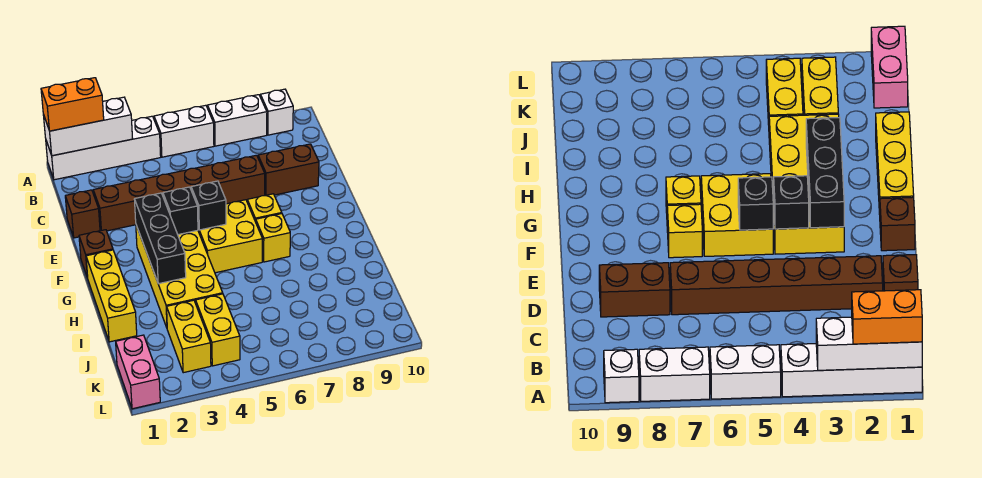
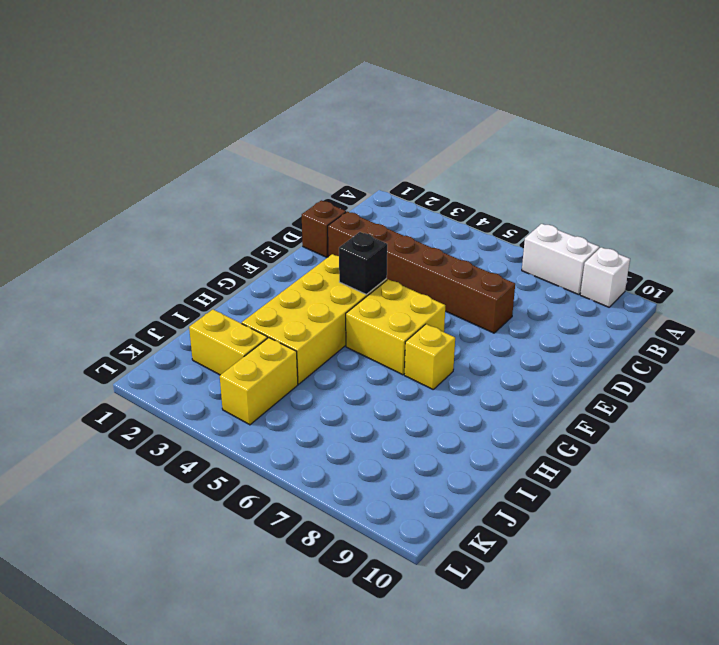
yellow 1x2 brick [189,310,268,375] -> yellow 1x2 brick turned to [167,300,211,373]
none -> white 1x4 brick [46,116,161,180]
none -> white 1x2 brick [154,105,214,157]
none -> brown 1x2 brick [258,144,319,195]

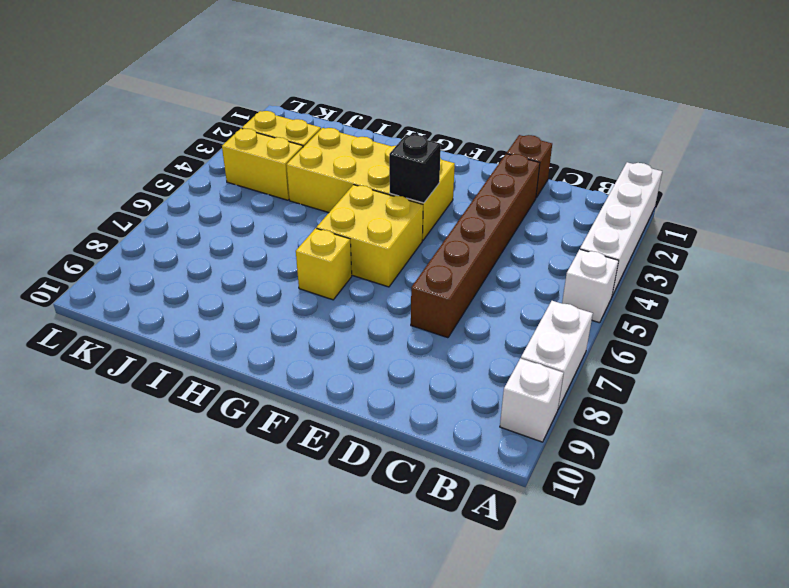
white 1x1 brick [562,249,619,323] -> white 1x2 brick [154,105,214,157]
none -> brown 1x2 brick [258,144,319,195]
none -> brown 1x1 brick [79,230,113,278]
none -> yellow 1x1 brick [247,194,282,222]

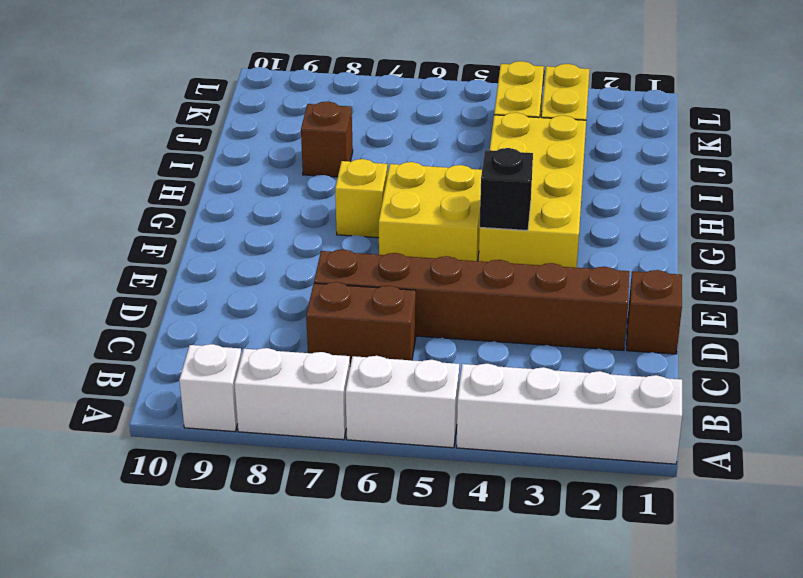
brown 1x2 brick [306,282,416,366] -> brown 1x2 brick moved to [258,144,319,195]
brown 1x1 brick [301,102,353,177] -> brown 1x1 brick moved to [79,230,113,278]
none -> yellow 1x1 brick [247,194,282,222]
none -> yellow 1x3 brick [86,250,137,342]
none -> pink 1x2 brick [116,335,160,409]

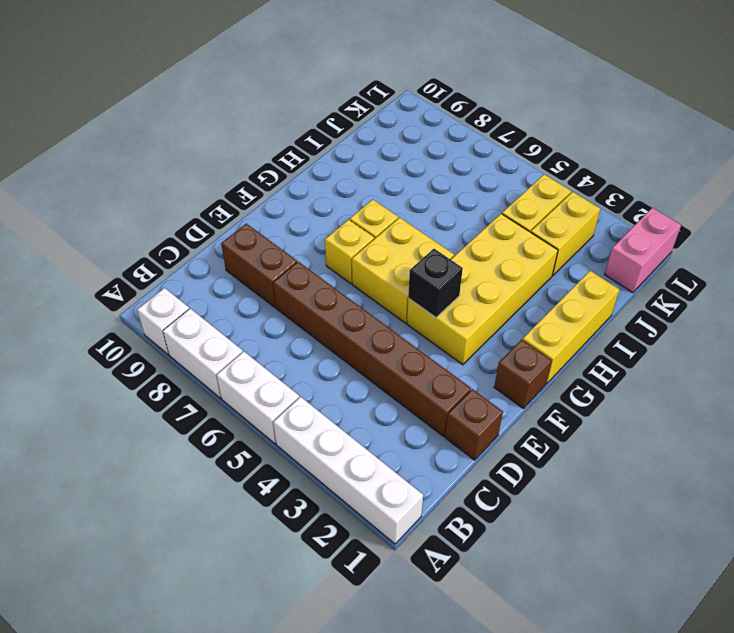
none -> white 1x3 brick [43,97,133,156]
none -> black 1x3 brick [135,193,186,284]
none -> black 1x1 brick [191,181,226,230]

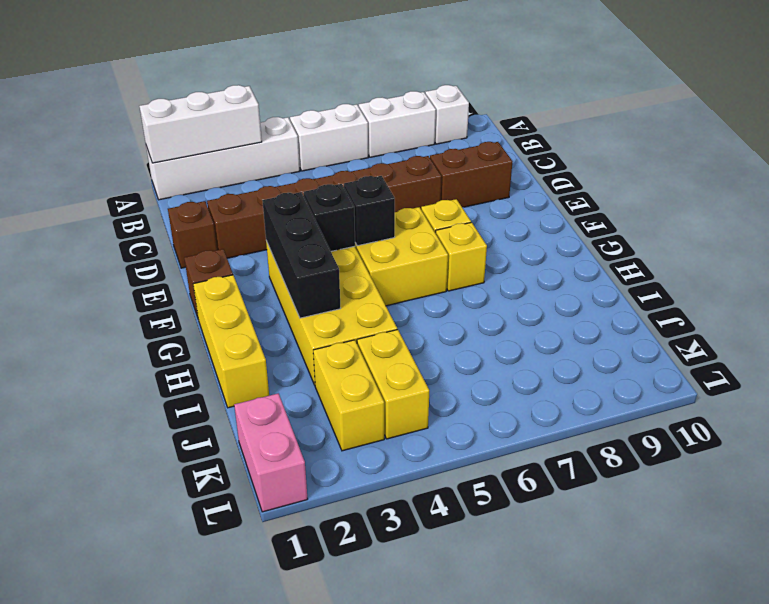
none -> orange 1x2 brick [41,78,104,131]

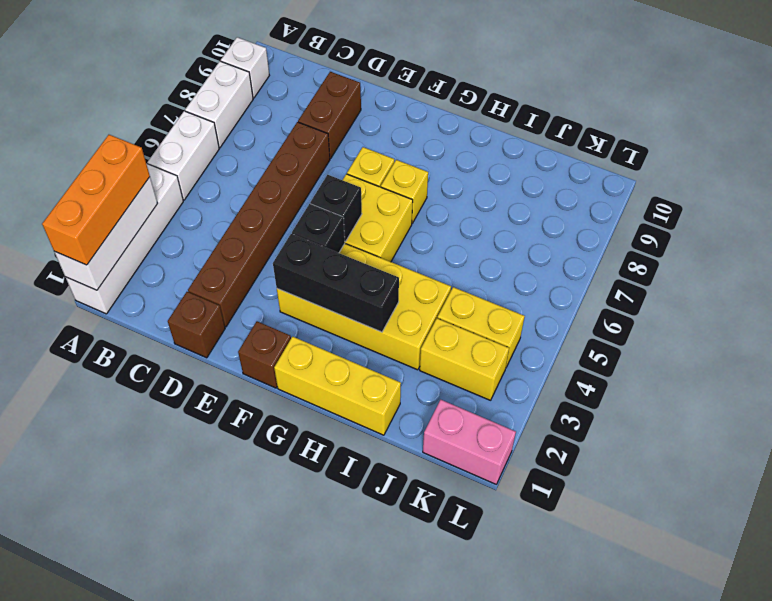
orange 1x3 brick [42,135,150,265] -> orange 1x2 brick [41,78,104,131]

